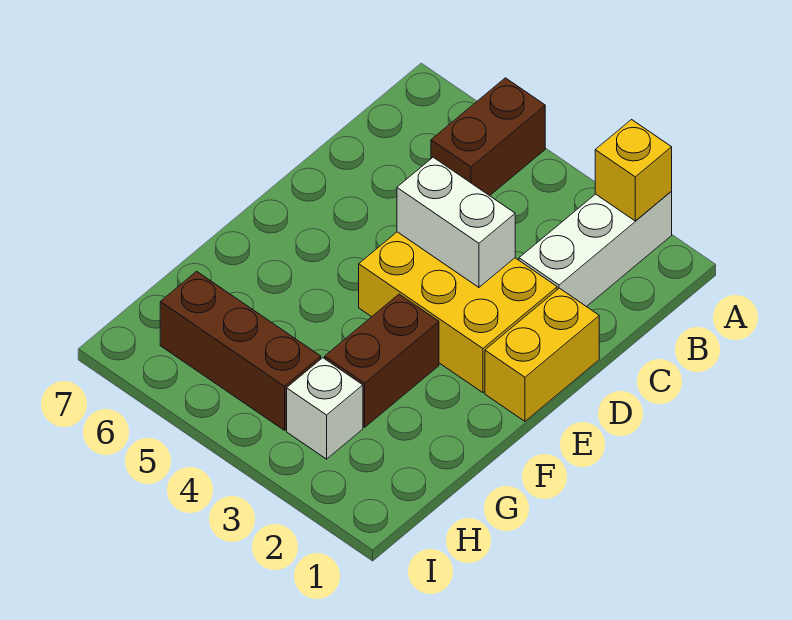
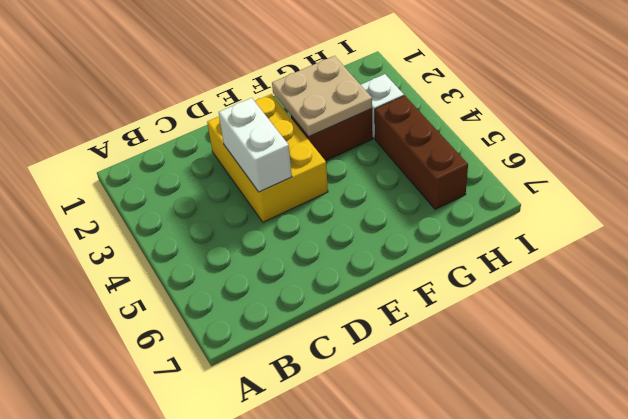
tan 2x2 plate [272,56,372,137] -> none
none -> white 1x3 brick [519,192,672,307]
none -> brown 1x2 brick [431,78,545,196]

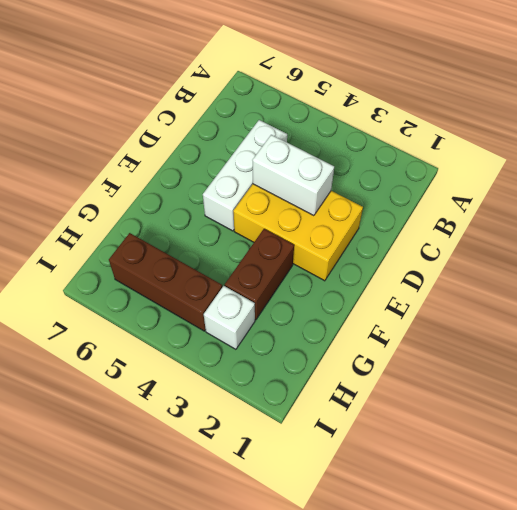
white 1x3 brick [203,120,287,231] -> white 1x3 brick moved to [519,192,672,307]
none -> brown 1x2 brick [431,78,545,196]
none -> yellow 1x2 brick [485,288,599,421]

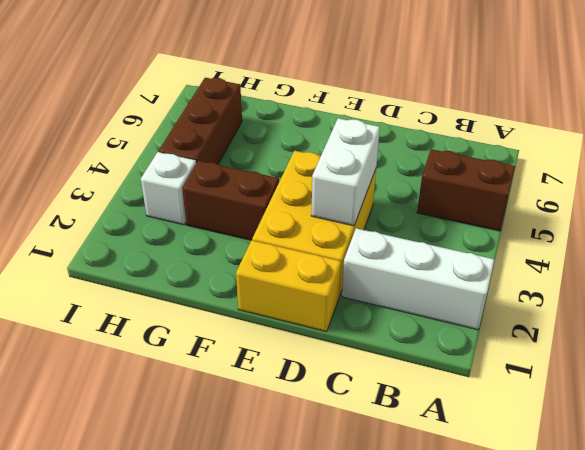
none -> yellow 1x1 brick [595,120,672,221]

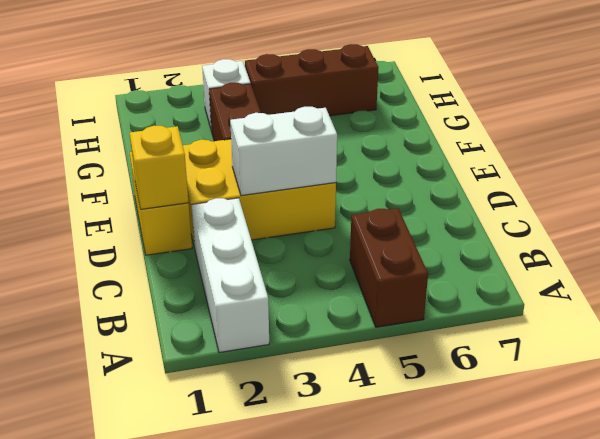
yellow 1x1 brick [130,126,189,209] -> yellow 1x1 brick moved to [595,120,672,221]

